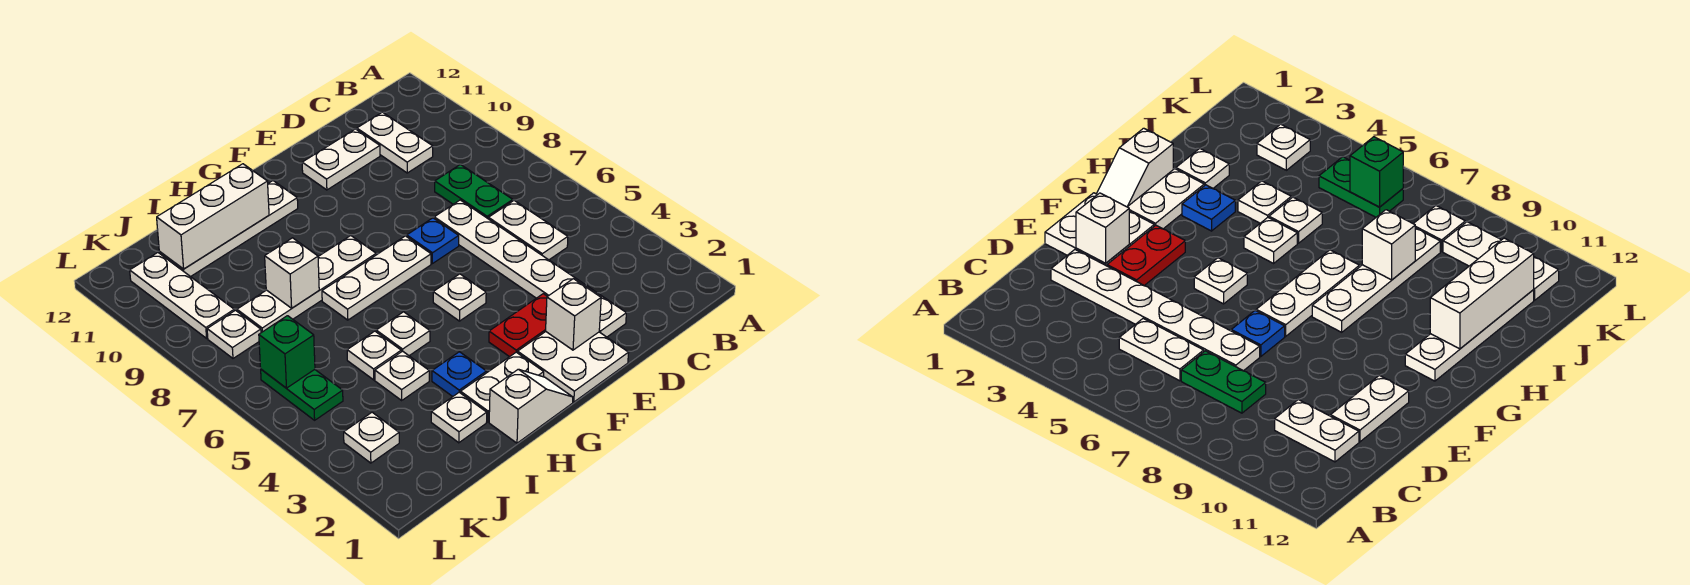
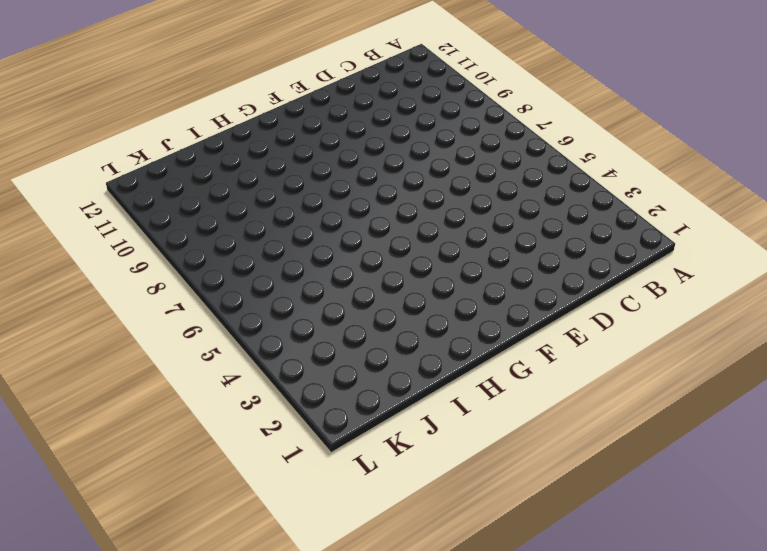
none -> white 1x2 plate [488,201,568,260]
none -> green 1x2 plate [435,164,513,218]
none -> white 1x2 plate [357,112,433,173]

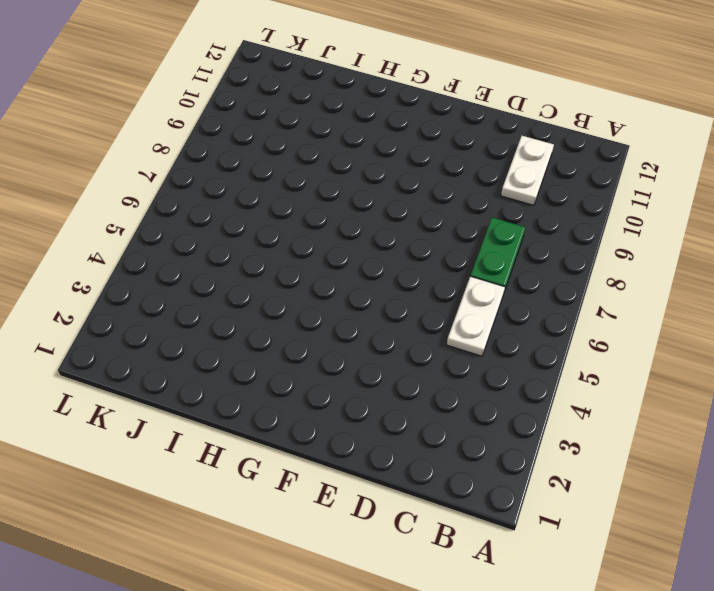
none -> white 1x6 plate [434,200,626,337]
none -> white 1x2 plate [302,129,380,190]
none -> white 2x2 plate [518,332,629,402]

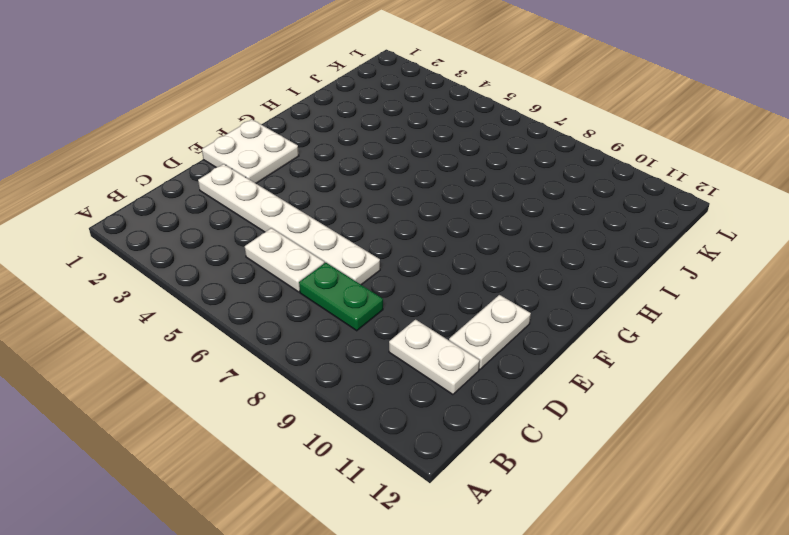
none -> red 1x2 plate [489,294,547,357]
none -> blue 1x1 plate [407,218,459,264]
none -> white 1x1 plate [433,274,486,321]

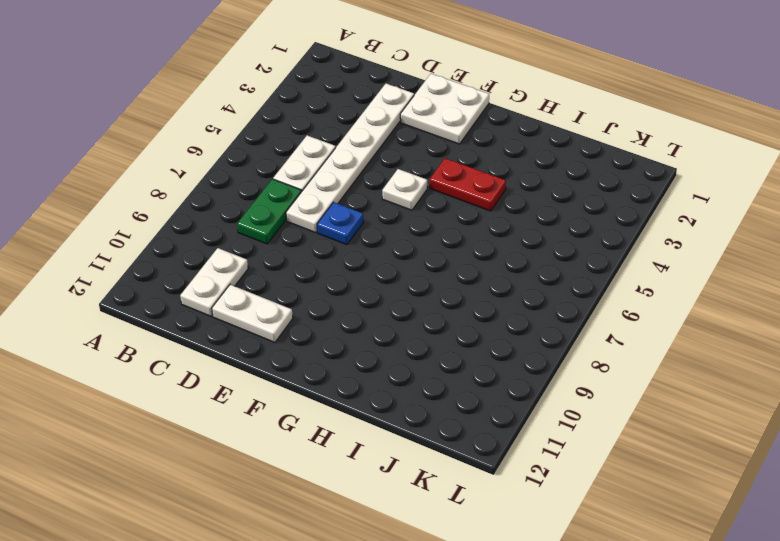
red 1x2 plate [430,158,506,211] -> red 1x2 plate moved to [489,294,547,357]
none -> white 1x3 plate [322,236,431,320]
none -> white 1x2 slope [489,369,573,443]
none -> white 1x2 plate [461,352,544,422]

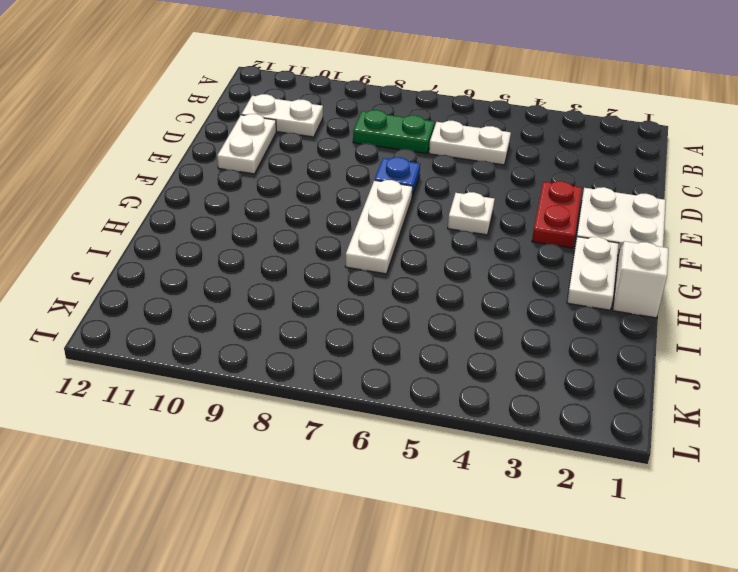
none -> white 1x6 plate [434,200,626,337]
none -> white 1x4 plate [237,236,376,333]
none -> white 1x4 plate [159,181,298,277]

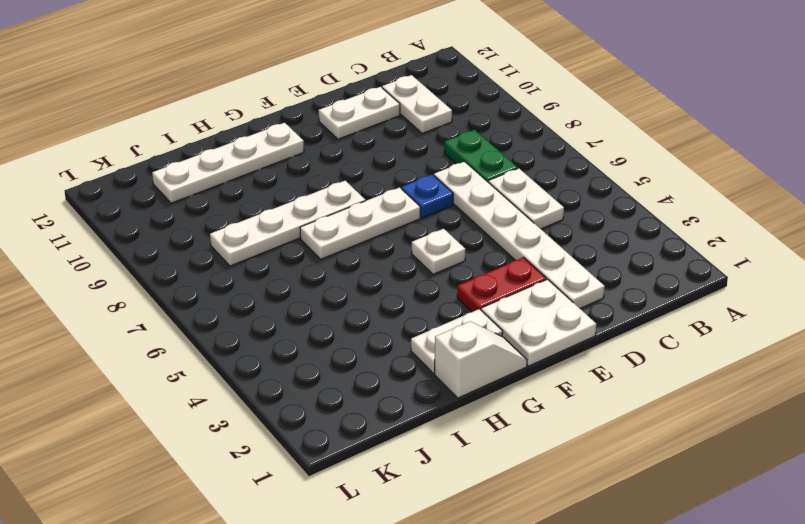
none -> blue 1x1 plate [432,352,487,396]
none -> white 1x1 plate [376,312,430,356]
none -> white 1x1 plate [431,392,487,443]

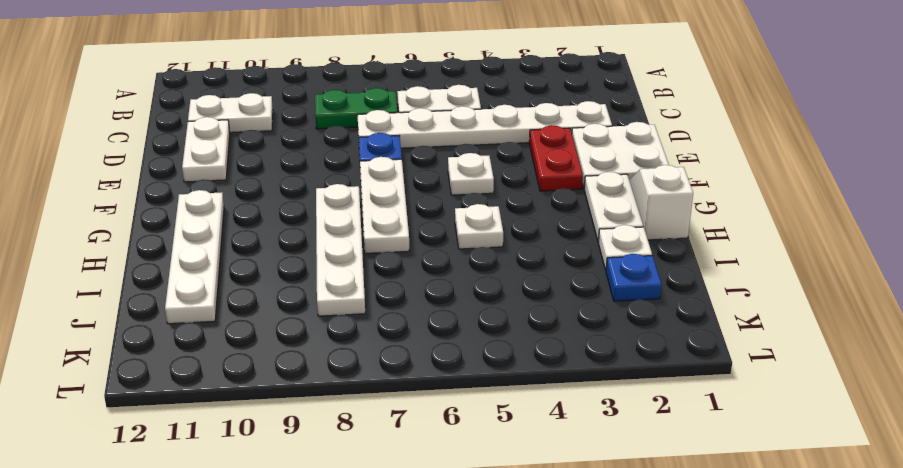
blue 1x1 plate [606,254,661,301] -> blue 1x1 plate moved to [432,352,487,396]
none -> white 1x1 plate [375,351,429,400]
none -> white 1x1 plate [347,331,401,380]
none -> white 1x1 plate [344,412,399,463]

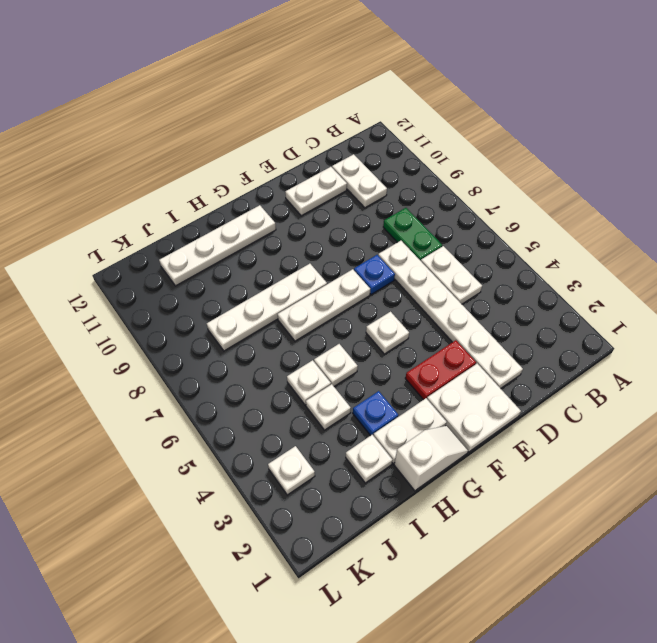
none -> green 1x2 plate [261,369,343,420]
none -> white 1x1 plate [207,310,261,358]
none -> white 1x3 plate [130,253,234,338]

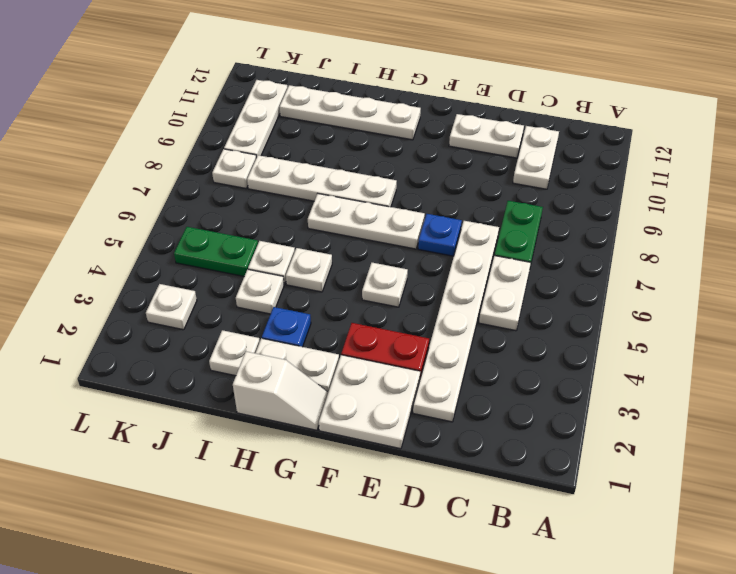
green 1x2 plate [174,227,258,276] -> green 1x2 plate turned to [261,369,343,420]
none -> white 1x1 brick [546,279,601,350]
none -> white 1x3 brick [157,164,269,269]
none -> white 1x1 brick [265,238,319,308]

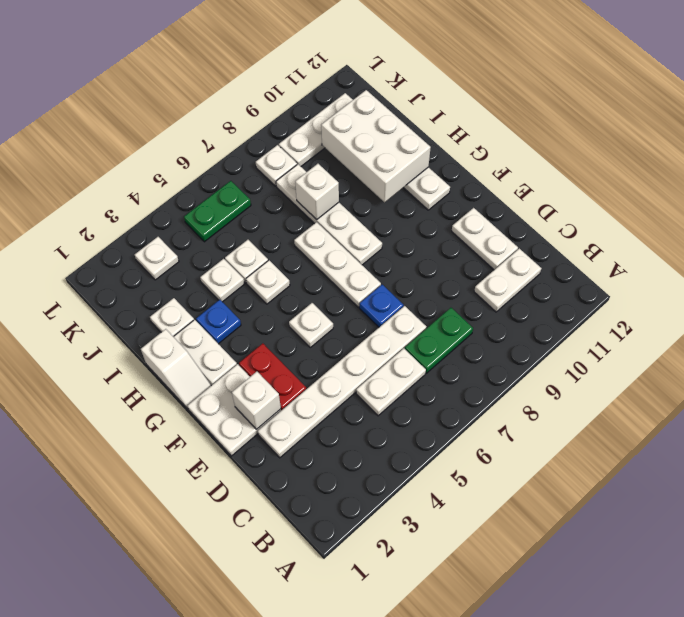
white 2x3 brick [321,90,431,202] -> white 1x3 brick [157,164,269,269]
none -> green 1x1 brick [259,316,315,388]

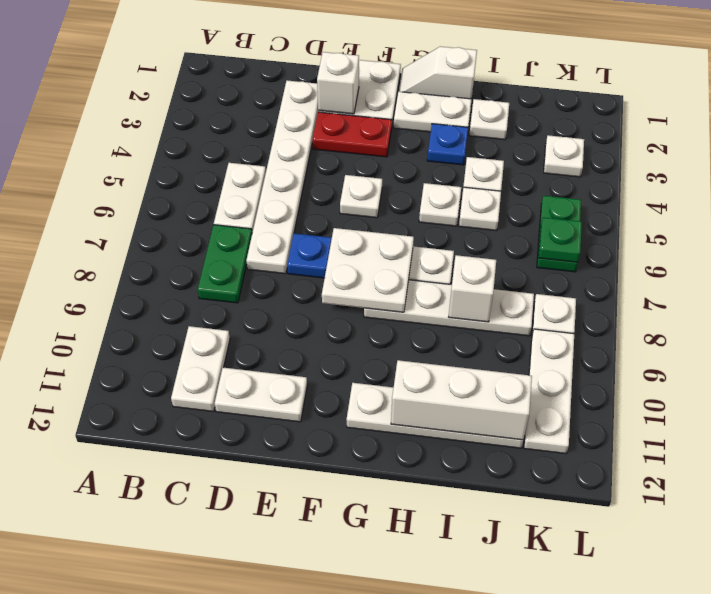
white 2x2 plate [322,228,414,312] -> none
green 1x1 plate [539,217,582,262] -> green 1x1 brick [259,316,315,388]

